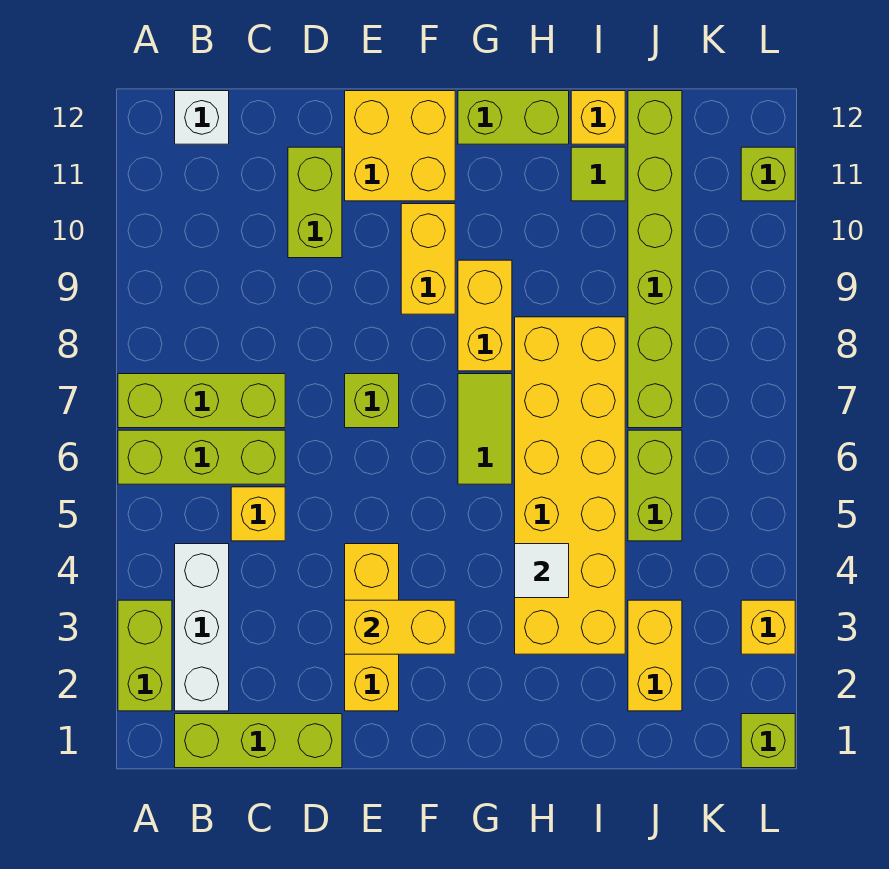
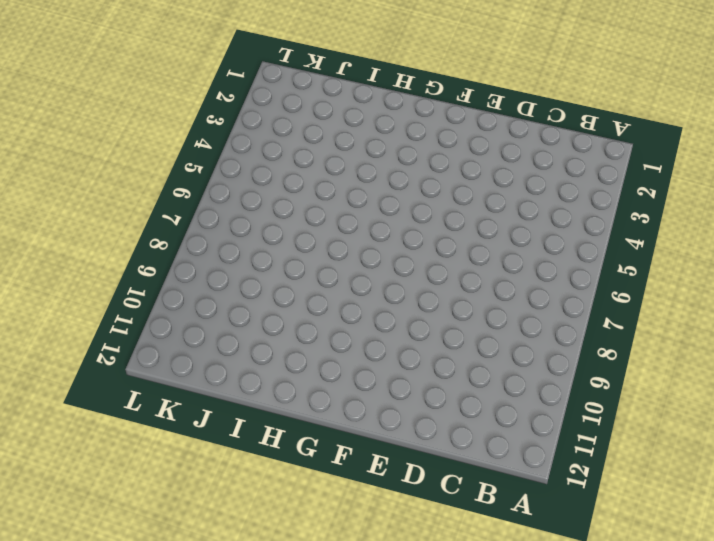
none -> lime 1x2 brick [118,600,172,711]
none -> lime 1x3 brick [118,430,285,484]
none -> lime 1x3 brick [118,374,285,428]

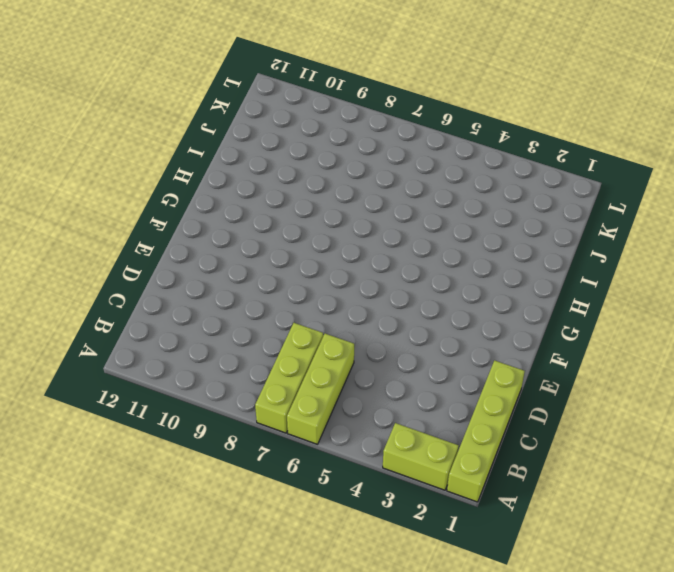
lime 1x4 brick [447,360,525,502] -> lime 1x3 brick [175,714,342,768]
none -> white 1x3 brick [175,544,229,711]
none -> white 1x1 brick [175,91,229,144]
none -> yellow 1x1 brick [231,487,285,541]

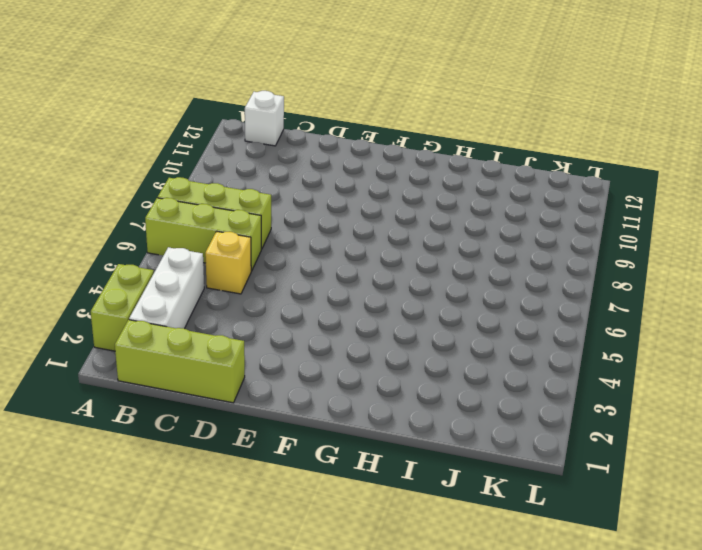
none -> lime 1x2 brick [288,147,342,258]
none -> yellow 1x3 brick [345,544,399,711]
none -> lime 1x1 brick [345,374,399,428]

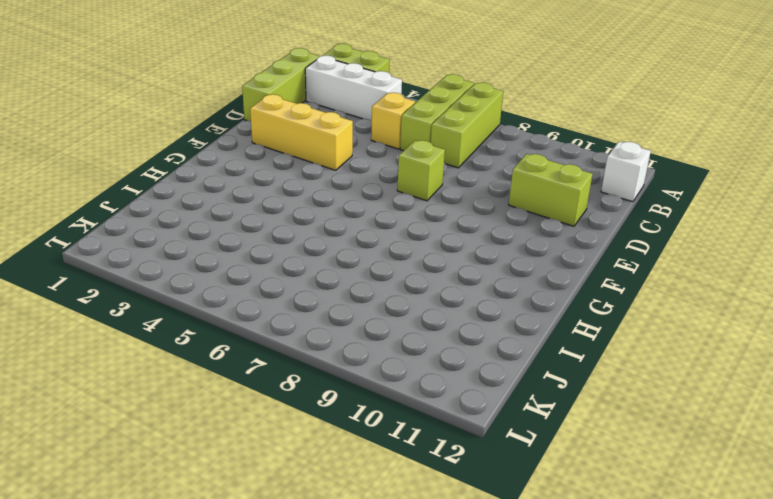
none -> yellow 2x2 brick [345,91,455,201]
none -> yellow 1x2 brick [401,204,455,314]
none -> lime 1x2 tile [458,374,512,484]

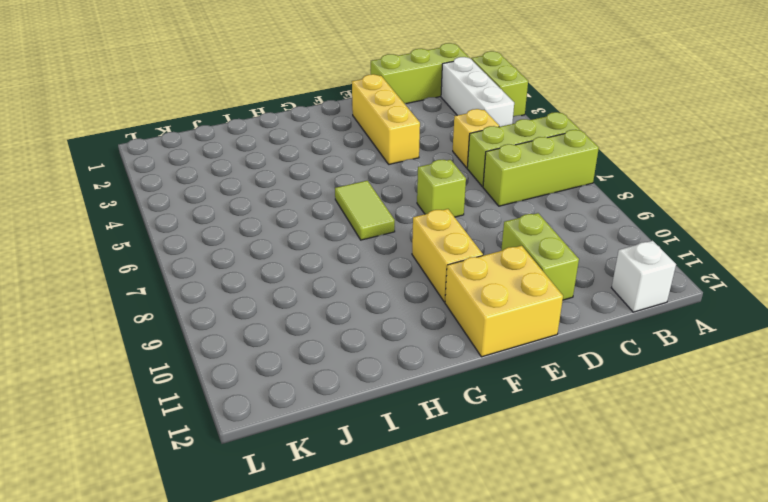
none -> yellow 1x2 brick [458,260,512,371]
none -> lime 1x2 brick [458,91,569,144]
none -> yellow 2x6 brick [515,317,625,654]

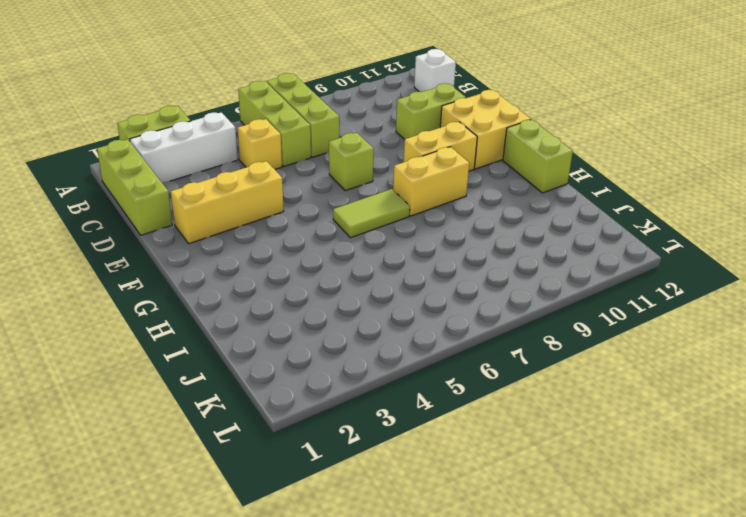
none -> yellow 2x6 brick [515,317,625,654]
none -> lime 1x1 tile [571,147,625,201]
none -> yellow 1x1 brick [571,91,625,144]

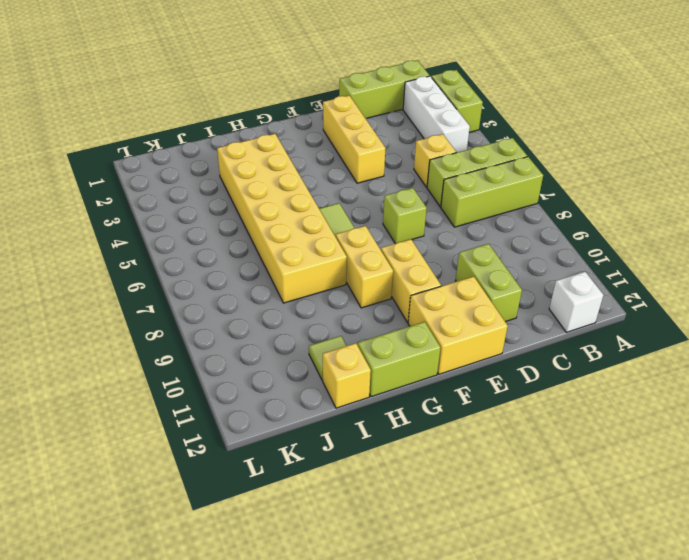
none -> yellow 1x2 brick [628,600,682,711]
none -> lime 1x2 brick [628,430,682,541]
none -> lime 1x6 brick [628,91,682,428]

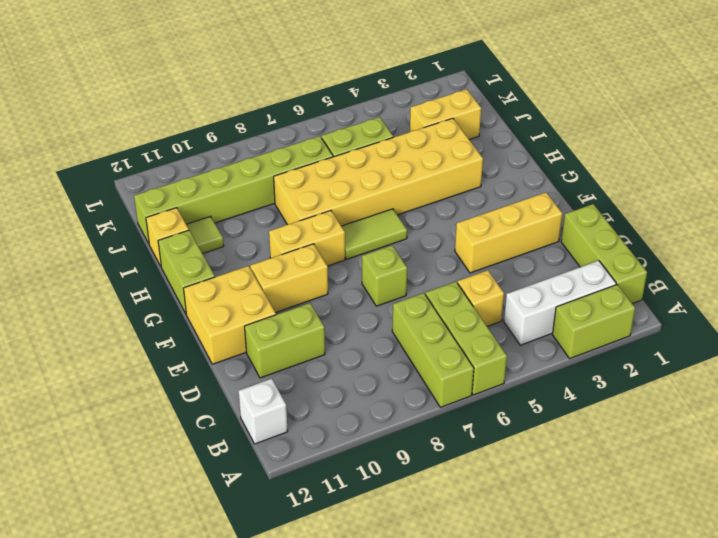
none -> lime 1x1 brick [741,714,795,768]
none -> yellow 1x1 brick [741,600,795,654]
none -> lime 1x1 brick [741,147,795,201]

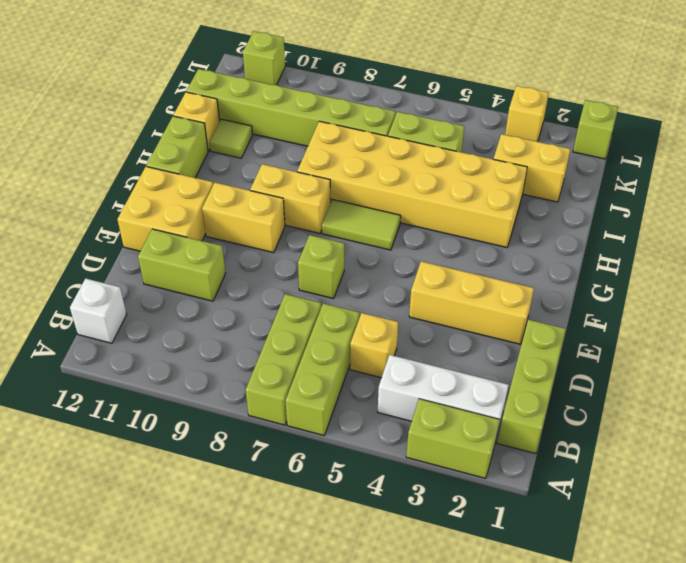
none -> yellow 1x2 brick [345,600,455,654]
none -> white 1x1 tile [515,544,569,598]

